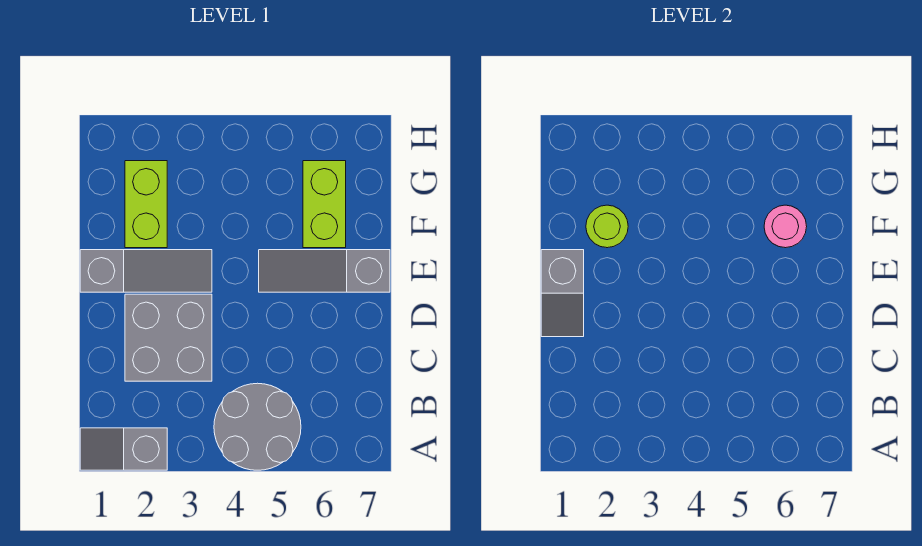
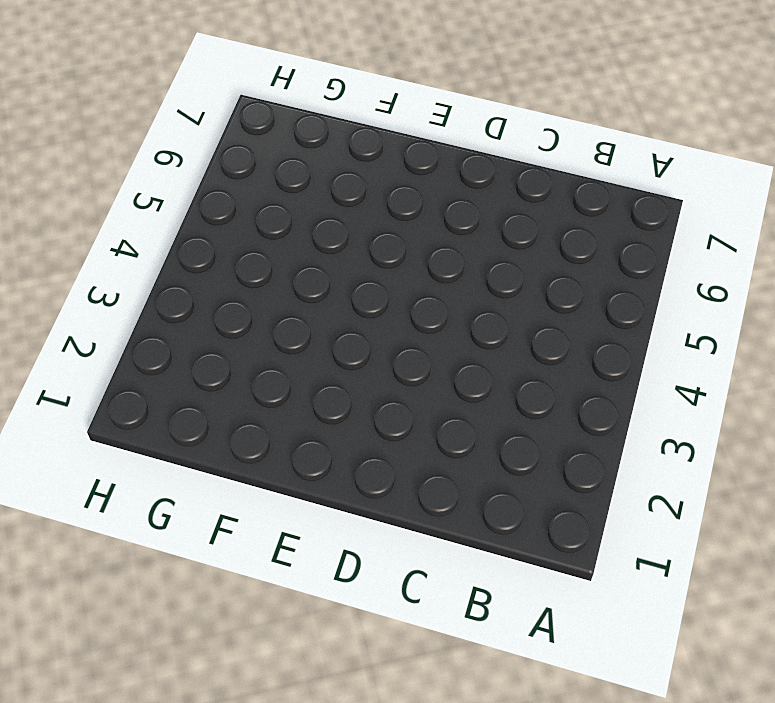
none -> grey 1x2 slope [80,428,167,470]
none -> grey 2x2 round brick [214,383,301,470]

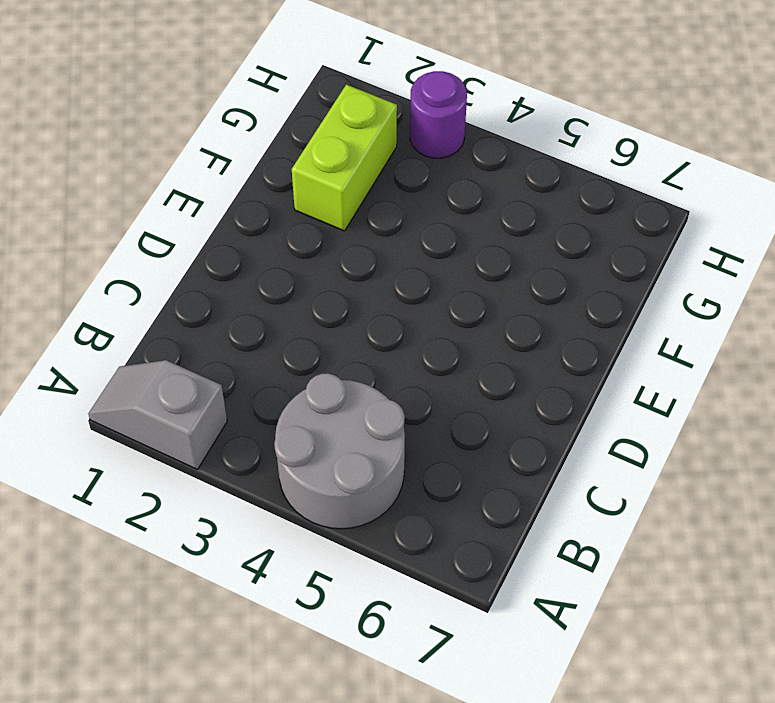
purple 1x1 round brick [410,71,467,158] -> none
none -> grey 2x2 brick [125,294,212,381]
none -> grey 1x3 slope [80,250,212,292]

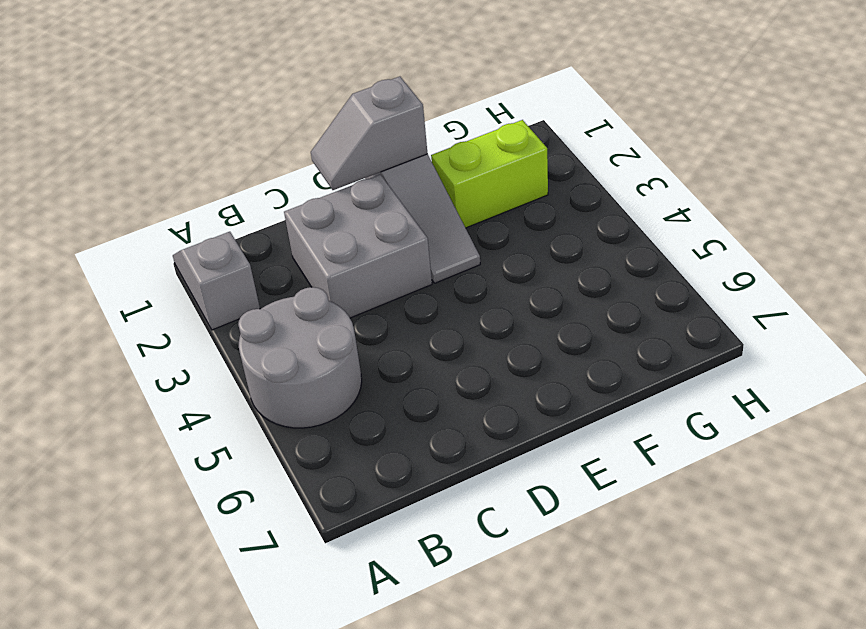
none -> grey 1x3 slope [259,250,390,292]
none -> lime 1x2 brick [303,161,346,248]

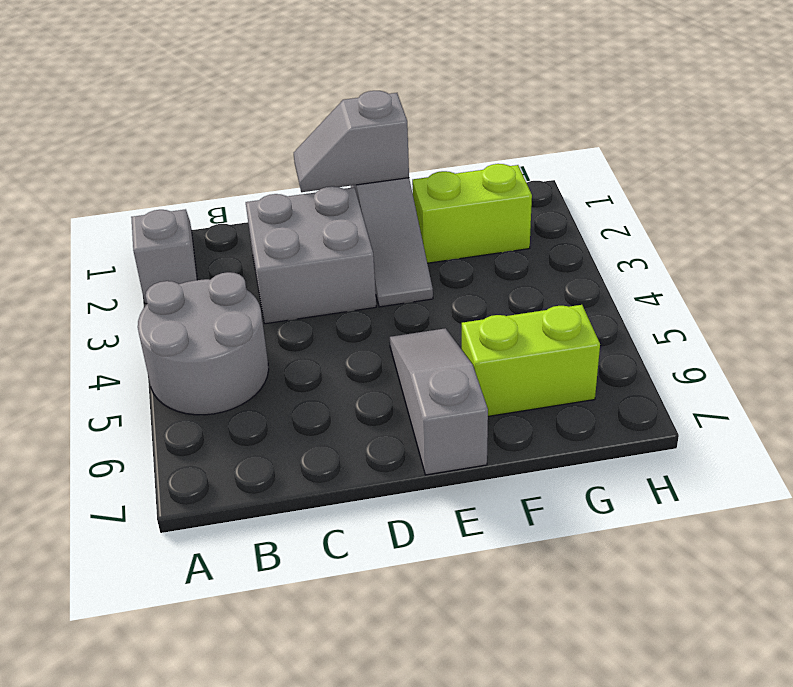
none -> lime 1x1 round brick [586,205,628,248]
none -> pink 1x1 round brick [764,205,807,248]

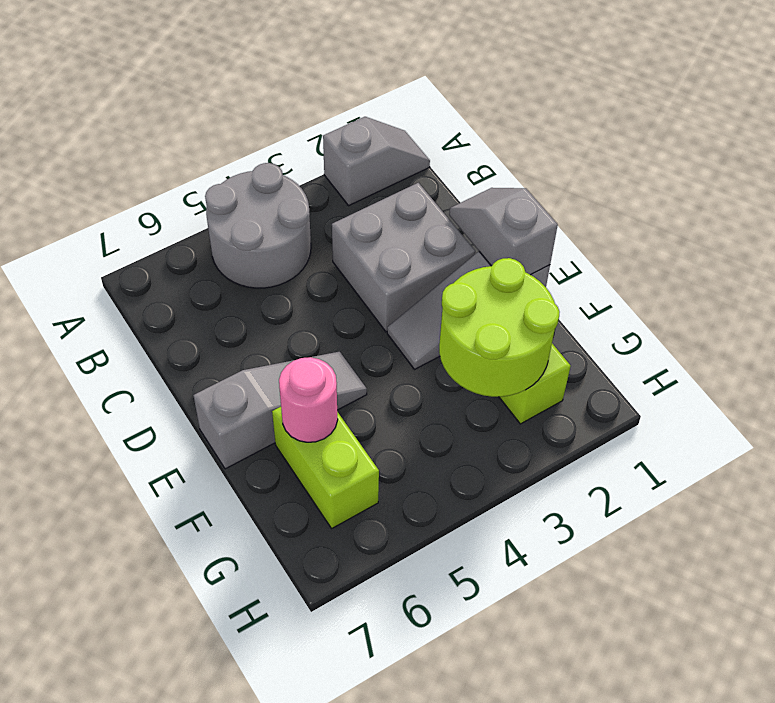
lime 2x2 round brick [439,258,560,397] -> lime 1x1 round brick [586,205,628,248]

